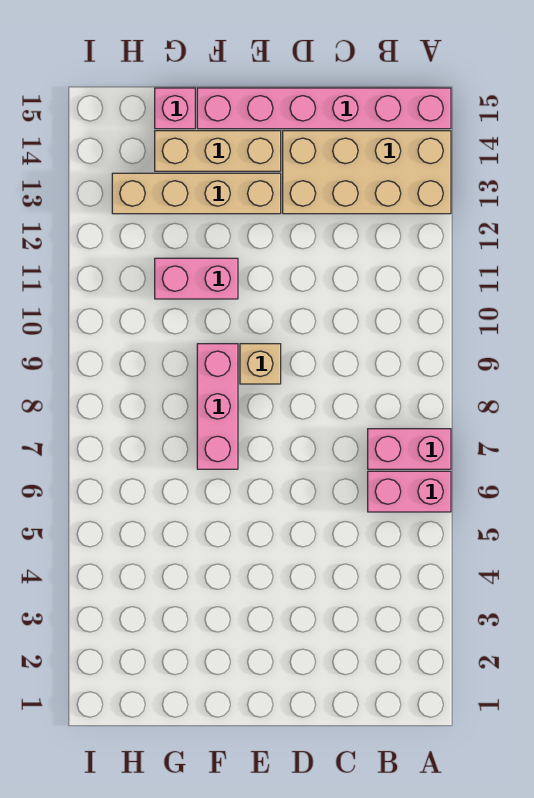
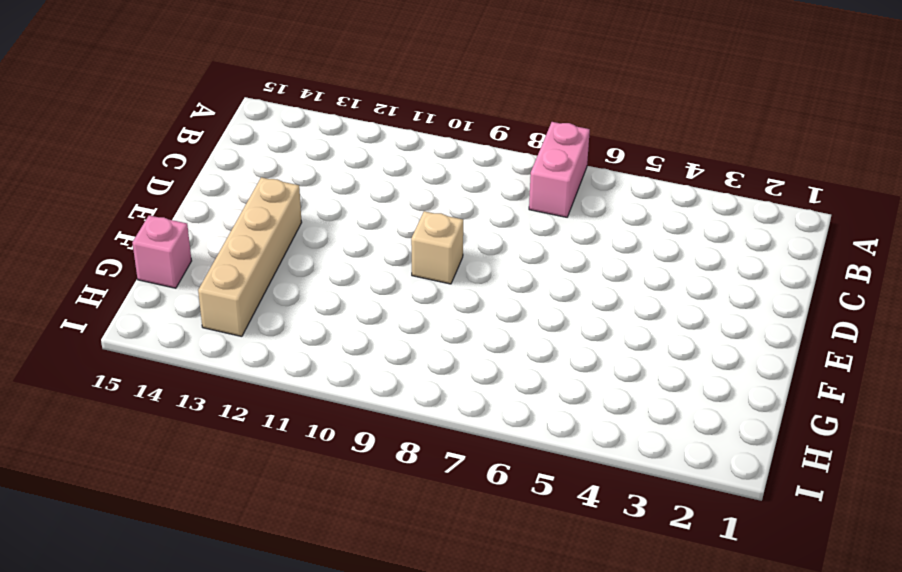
none -> pink 1x2 brick [368,471,451,512]
none -> tan 2x4 brick [283,131,451,214]

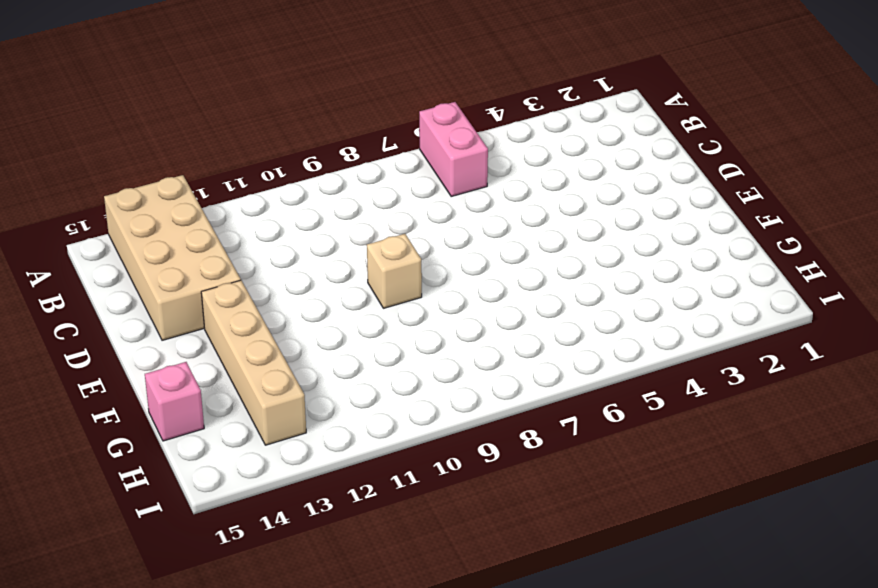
none -> pink 1x2 brick [368,429,451,469]
none -> pink 1x6 brick [197,88,451,129]

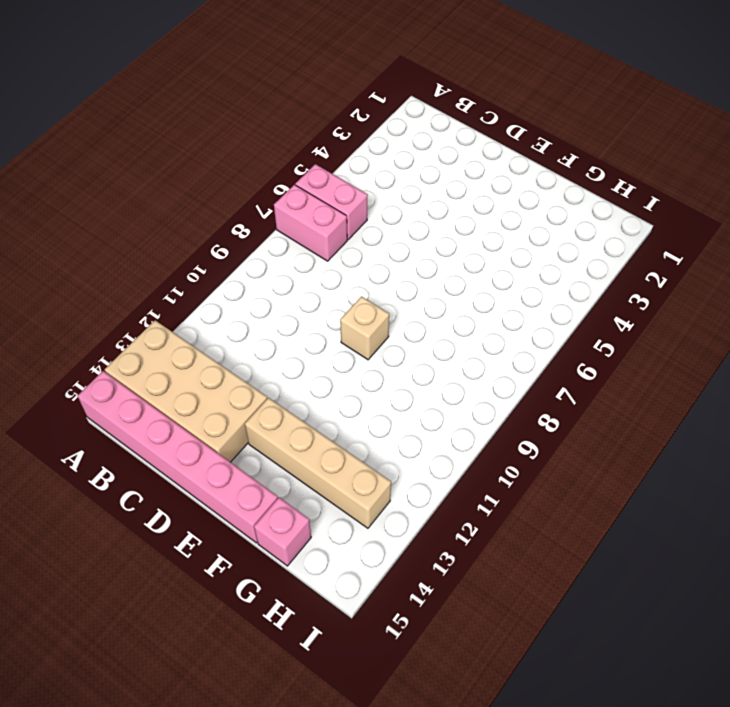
none -> tan 1x3 brick [155,131,281,171]
none -> pink 1x3 brick [197,344,238,469]

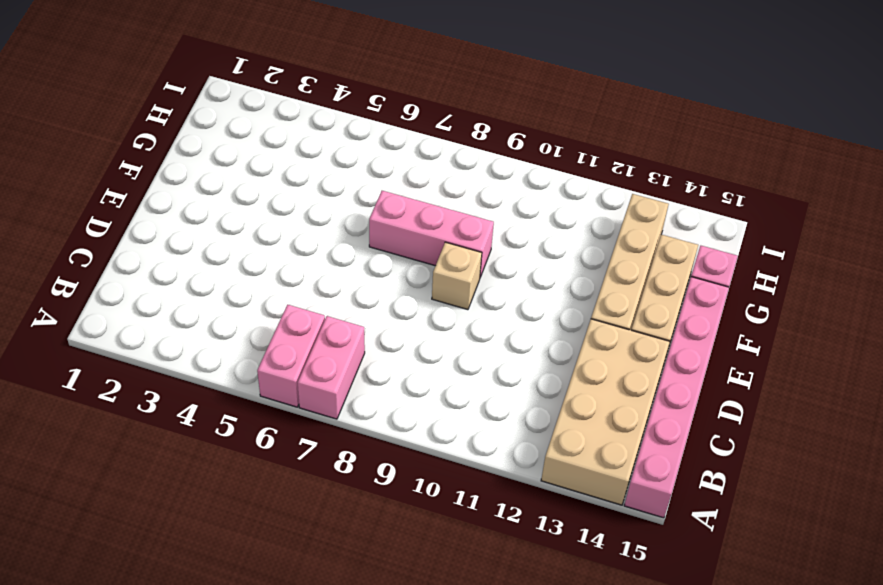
none -> pink 1x2 brick [155,258,238,299]

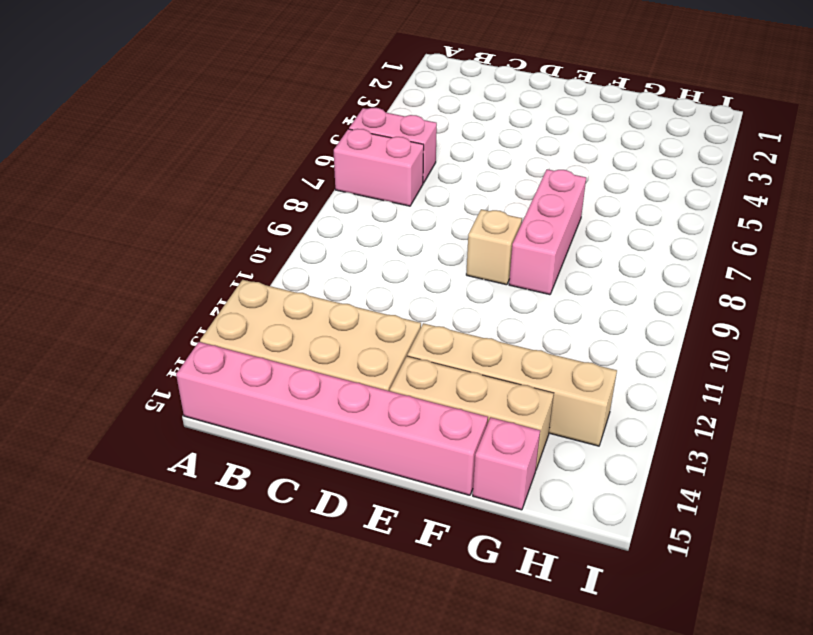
none -> pink 1x2 brick [155,258,238,299]

